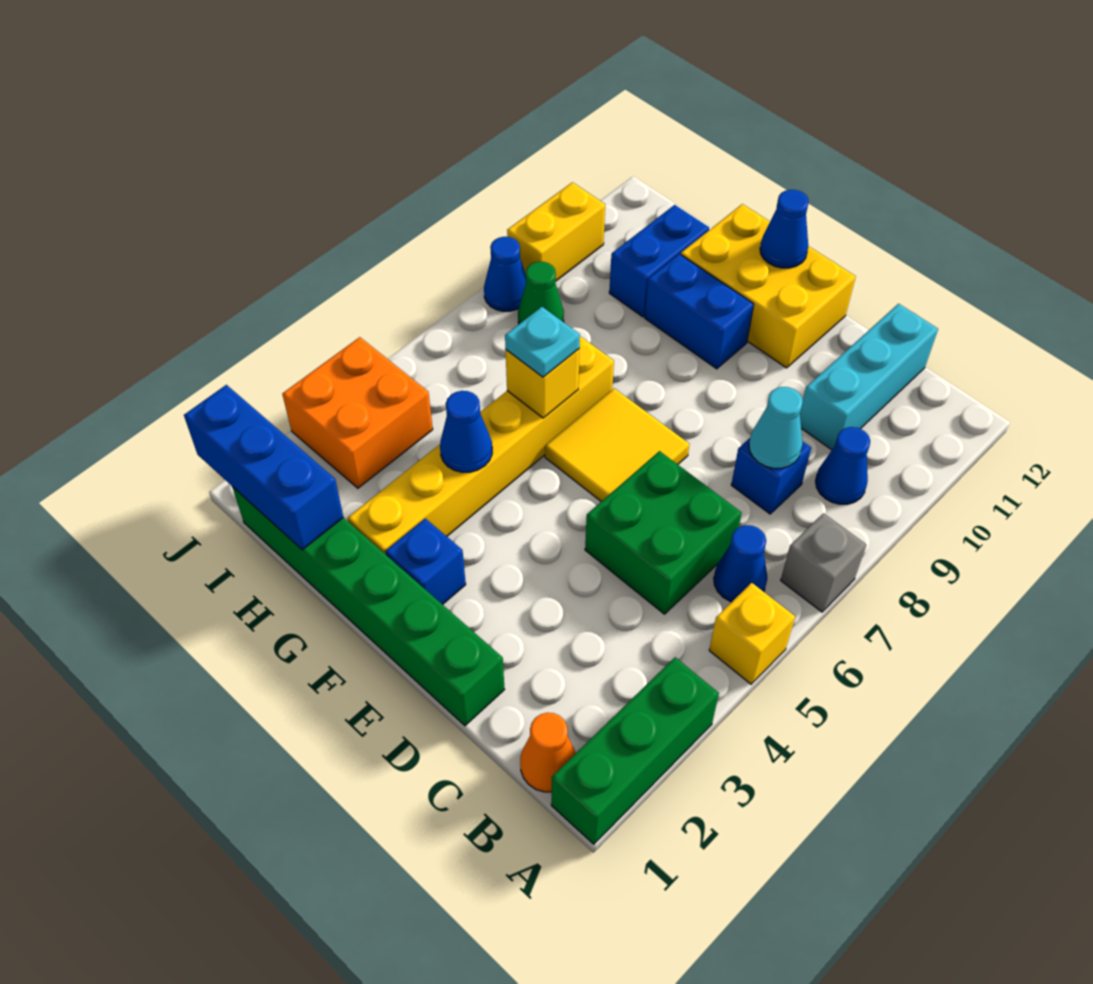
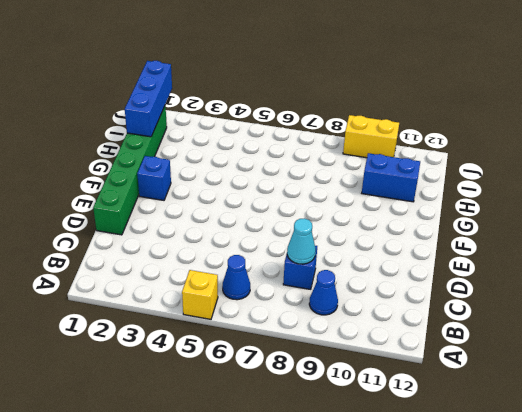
none -> green 1x3 brick [551,657,719,844]
none -> grey 1x1 brick [781,513,866,612]
none -> orange 1x1 cone [520,713,576,792]

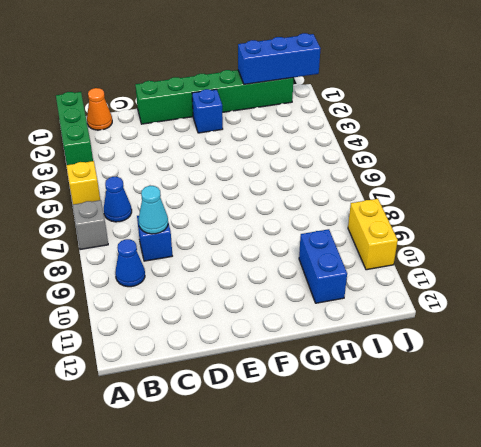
none -> green 2x2 brick [585,451,742,614]
none -> cyan 1x3 brick [800,304,938,450]
none -> yellow 2x2 tile [545,388,689,502]

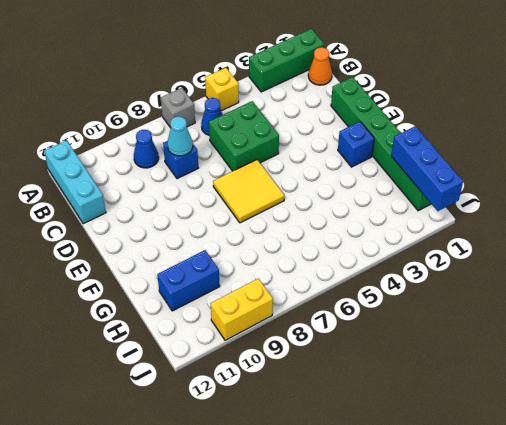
cyan 1x3 brick [44,140,106,224] -> cyan 1x3 brick turned to [800,304,938,450]
none -> yellow 2x3 brick [681,204,856,368]
none -> blue 1x2 brick [645,254,754,369]
none -> yellow 1x6 brick [348,336,614,554]

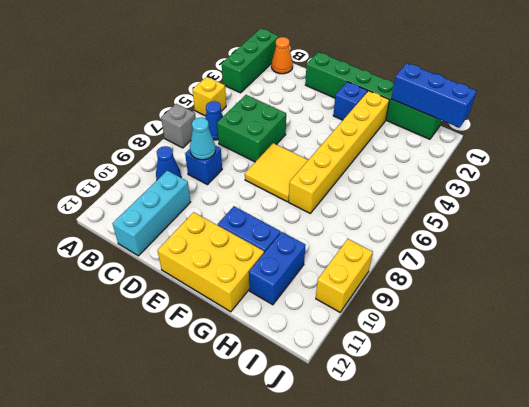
none -> orange 2x2 brick [282,337,433,488]
none -> green 1x1 cone [518,262,564,324]
none -> blue 1x1 cone [484,237,526,311]

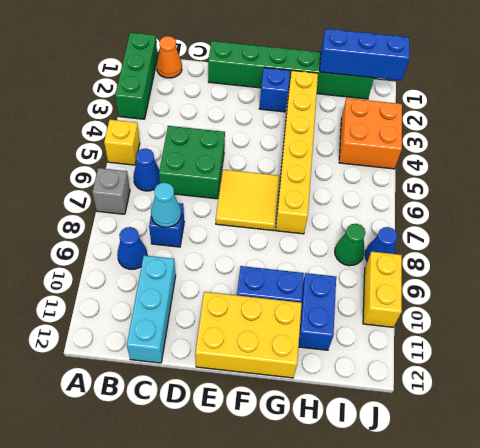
none -> blue 1x1 cone [760,190,809,268]
none -> blue 1x1 cone [440,391,492,472]
none -> yellow 1x1 brick [506,349,579,418]

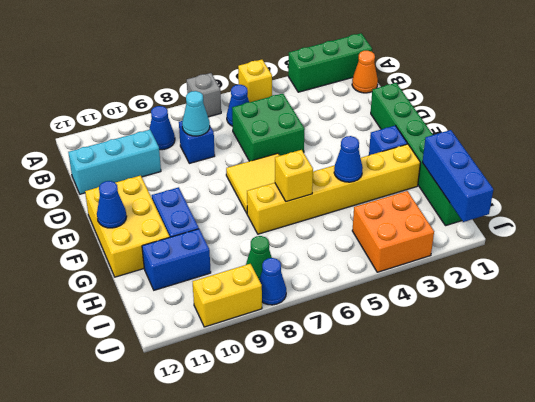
none -> cyan 1x1 plate [505,307,580,377]

